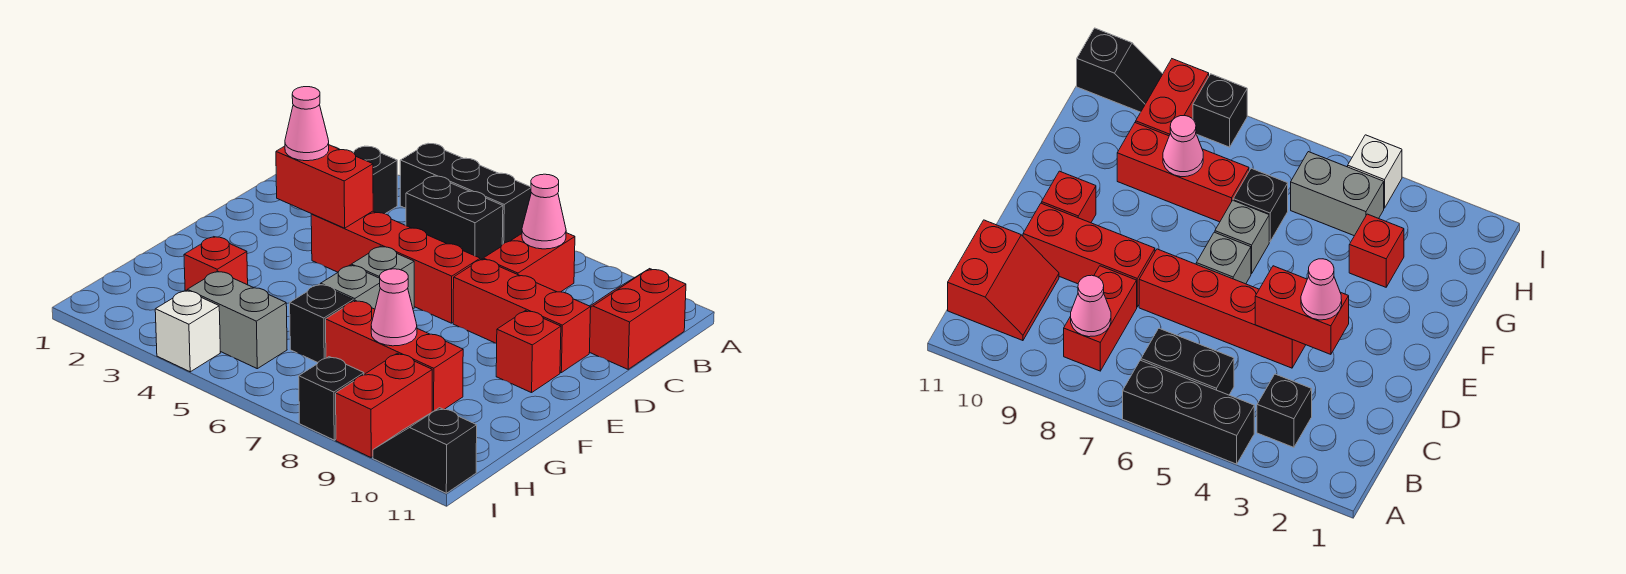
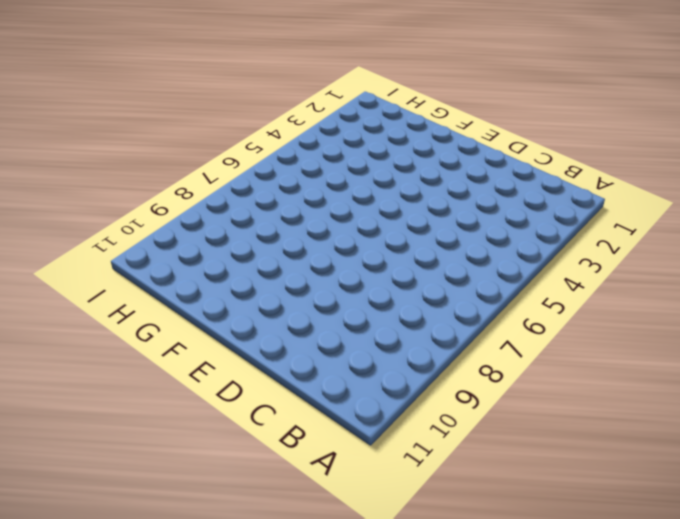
none -> black 1x3 brick [400,144,531,245]
none -> black 1x1 brick [354,146,397,214]
none -> black 1x2 brick [406,176,503,260]

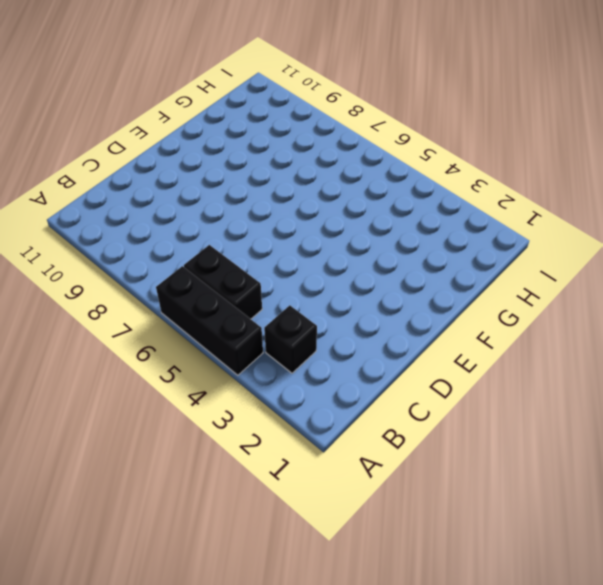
none -> red 1x2 brick [483,233,575,292]
none -> red 2x2 slope [590,269,686,369]
none -> red 1x4 brick [311,211,480,323]

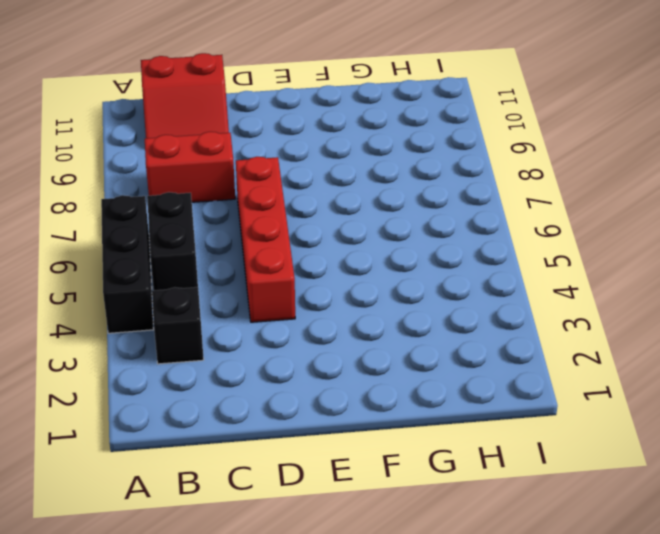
none -> red 1x3 brick [453,259,591,373]
none -> grey 1x1 brick [351,246,414,309]
none -> red 1x1 brick [496,311,561,393]

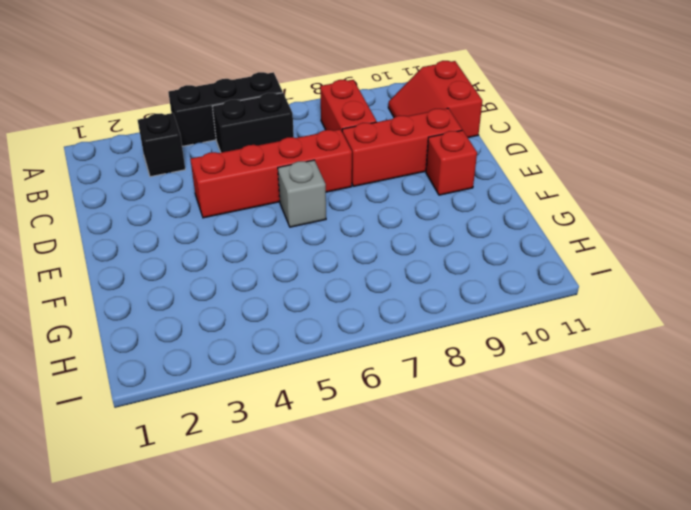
none -> grey 1x1 brick [321,265,380,309]
none -> red 1x1 brick [184,237,248,291]
none -> black 1x1 brick [290,284,353,362]

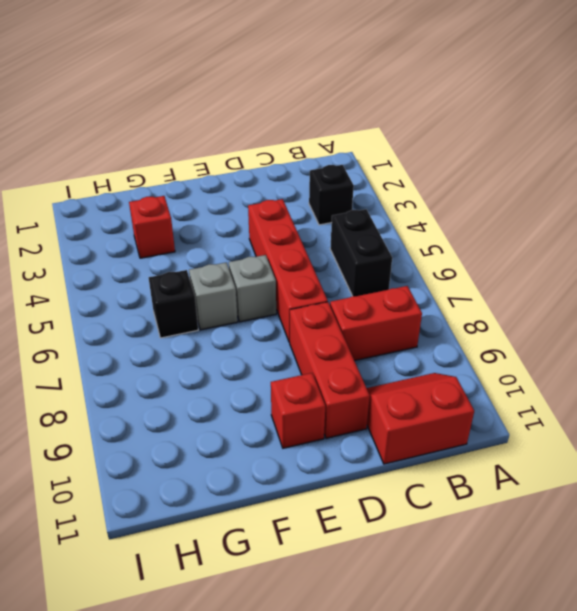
none -> black 1x3 brick [400,144,531,245]
none -> red 1x3 brick [326,301,463,412]
none -> grey 1x2 brick [187,271,287,369]

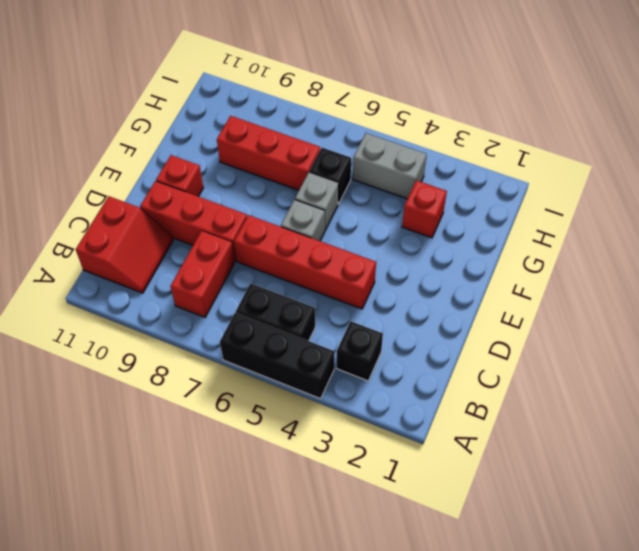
none -> red 1x2 brick [336,353,432,457]
none -> white 1x1 brick [155,290,220,372]
none -> black 1x1 brick [299,357,364,440]

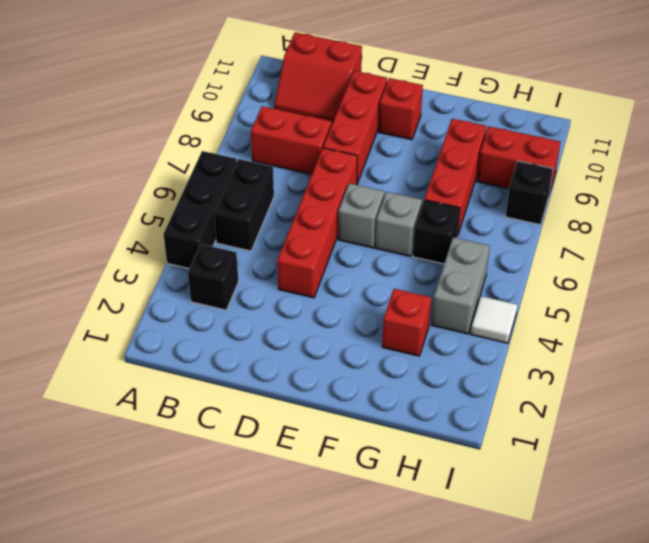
white 1x1 tile [471,296,517,343] -> white 1x1 brick [155,290,220,372]
none -> black 1x2 slope [373,408,477,493]
none -> pink 1x1 cone [522,174,566,249]
none -> red 1x2 brick [276,145,373,228]

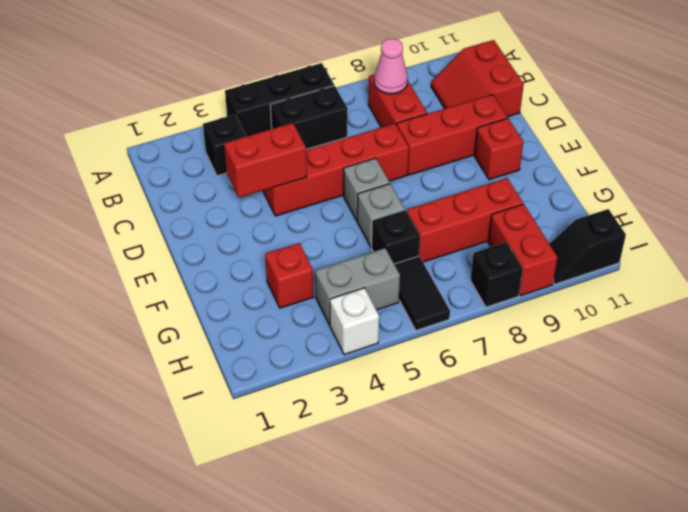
black 1x2 tile [394,256,450,331] -> none
none -> pink 1x1 cone [371,269,417,346]
none -> pink 1x1 cone [285,87,329,161]

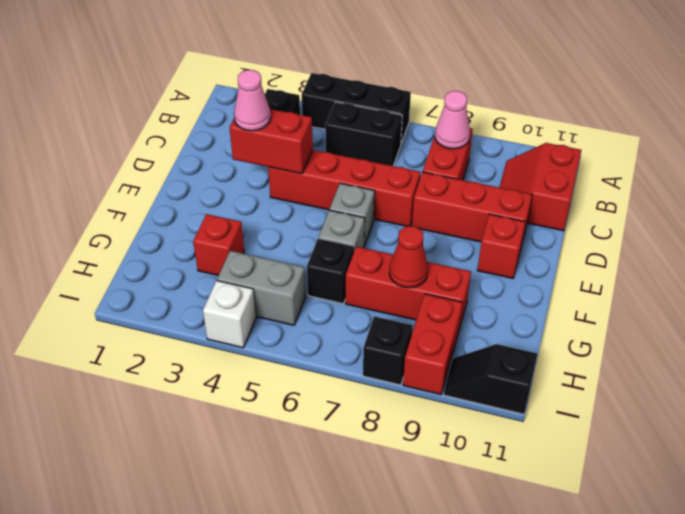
red 1x1 cone [389,226,428,288] -> pink 1x1 cone [371,269,417,346]

